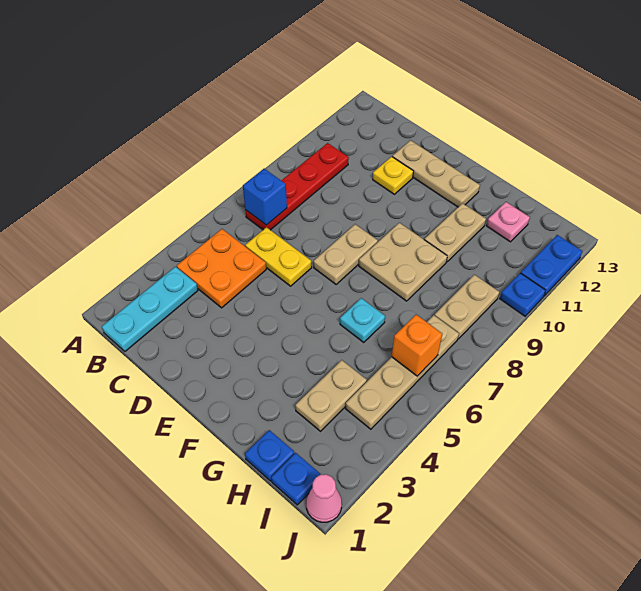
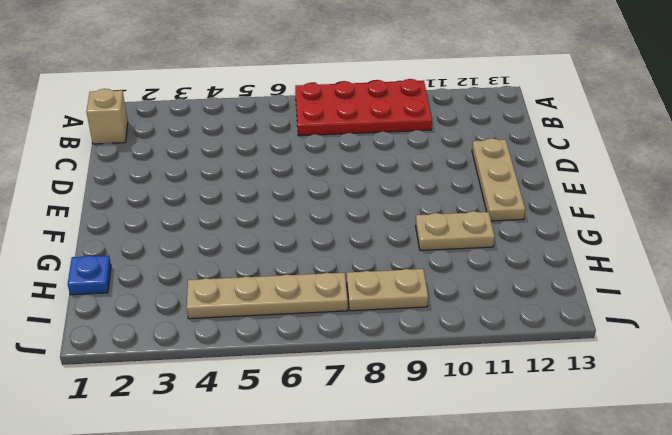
red 2x4 plate [295,79,432,136] -> red 1x4 plate [245,143,349,230]
tan 1x1 brick [86,89,128,144] -> cyan 1x3 plate [102,267,198,351]
none -> orange 2x2 plate [177,229,266,308]
none -> yellow 1x2 plate [245,227,312,286]
none -> yellow 1x1 plate [373,157,413,194]

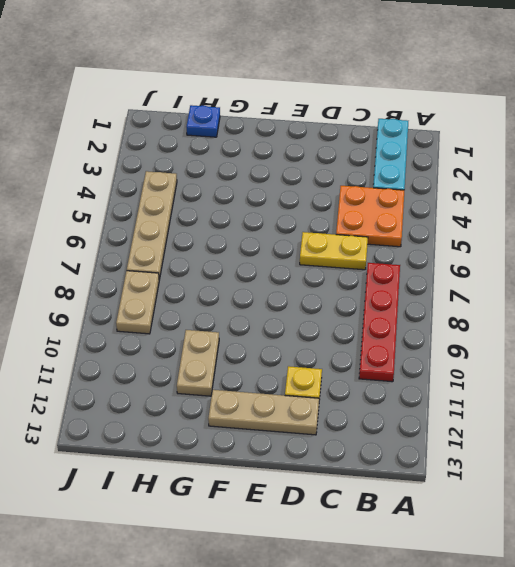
none -> tan 1x2 plate [314,224,378,284]
none -> tan 2x2 plate [359,223,447,301]
none -> cyan 1x1 plate [340,298,385,342]

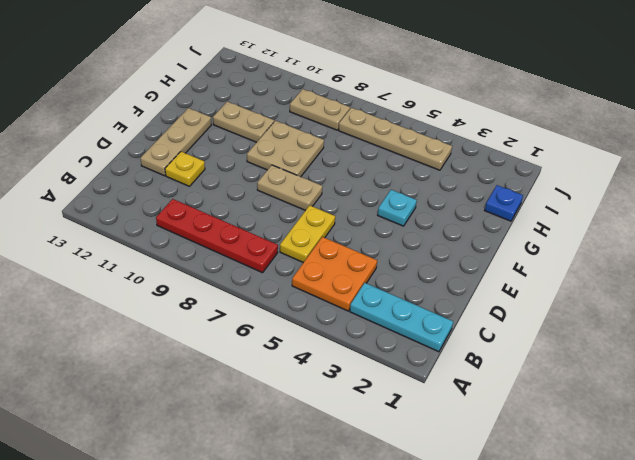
cyan 1x1 plate [378,190,417,226] -> cyan 1x1 plate moved to [340,298,385,342]
none -> tan 1x2 plate [295,360,367,431]
none -> pink 1x1 plate [487,202,530,242]
none -> blue 1x1 plate [271,453,321,505]

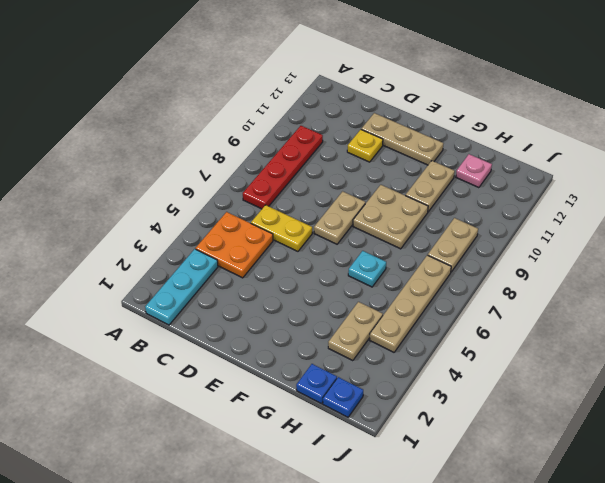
none -> pink 1x1 cone [306,474,342,522]
none -> blue 1x1 plate [500,273,546,316]
none -> blue 1x2 plate [521,235,582,296]

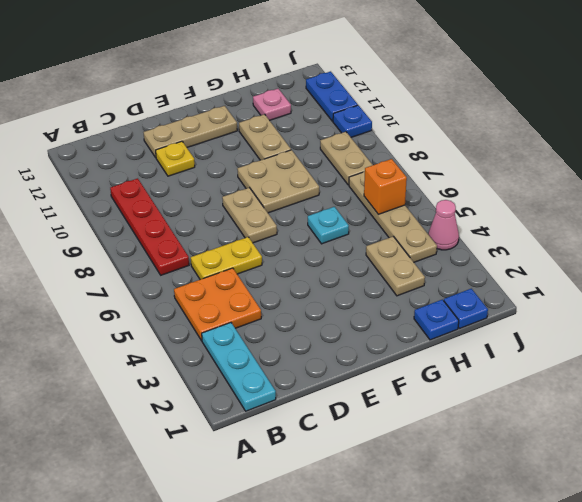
pink 1x1 cone [428,200,459,250] -> pink 1x1 cone moved to [306,474,342,522]
none -> blue 1x1 brick [243,169,287,225]

